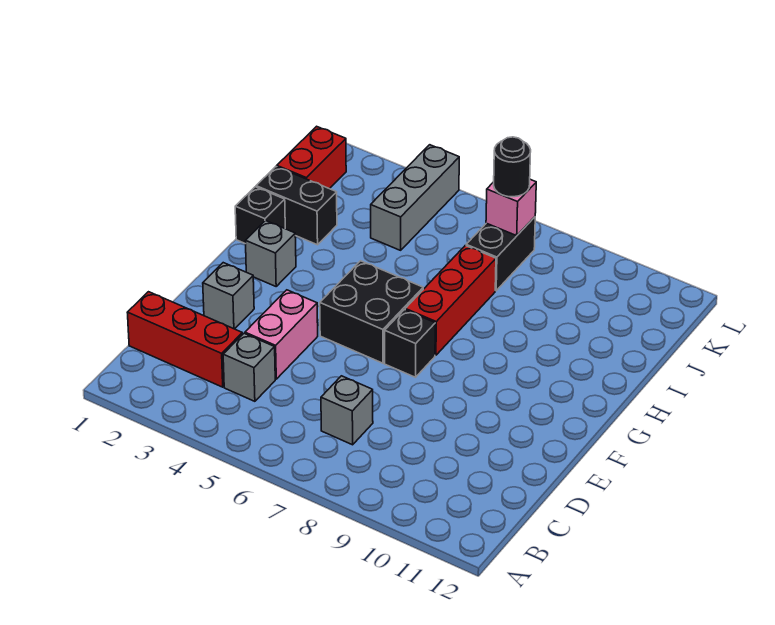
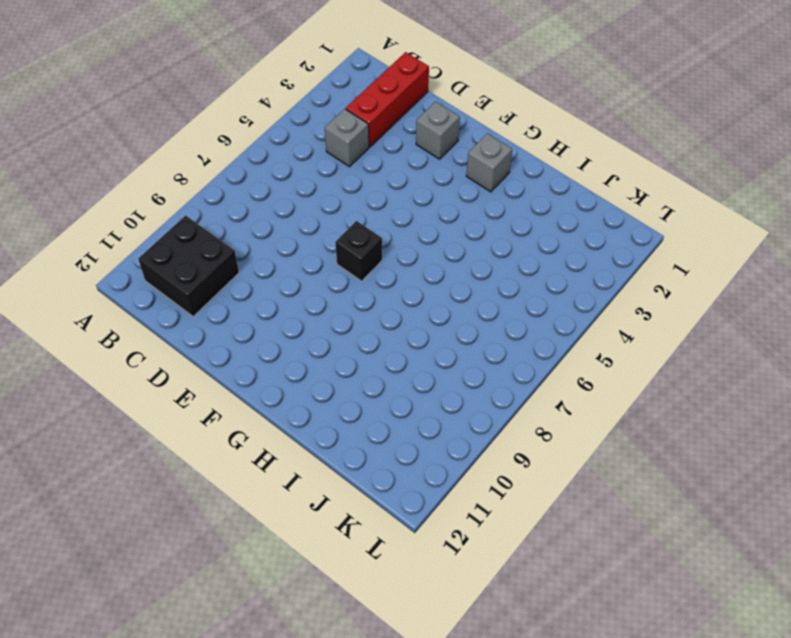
black 2x2 brick [138,215,239,317] -> black 2x2 brick moved to [320,261,423,363]
none -> grey 1x1 brick [321,376,373,445]
none -> pink 1x2 brick [245,290,318,379]
none -> red 1x3 brick [405,245,496,355]

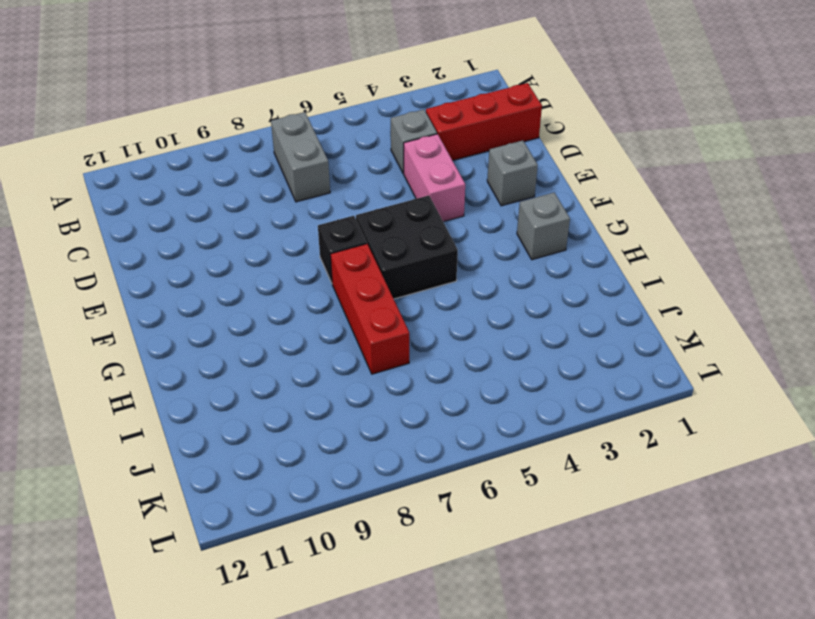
grey 1x2 brick [271,112,330,202] -> grey 1x1 brick [321,376,373,445]
none -> black 1x1 brick [235,187,285,244]
none -> black 1x2 brick [256,167,337,245]
none -> red 1x2 brick [277,126,346,189]

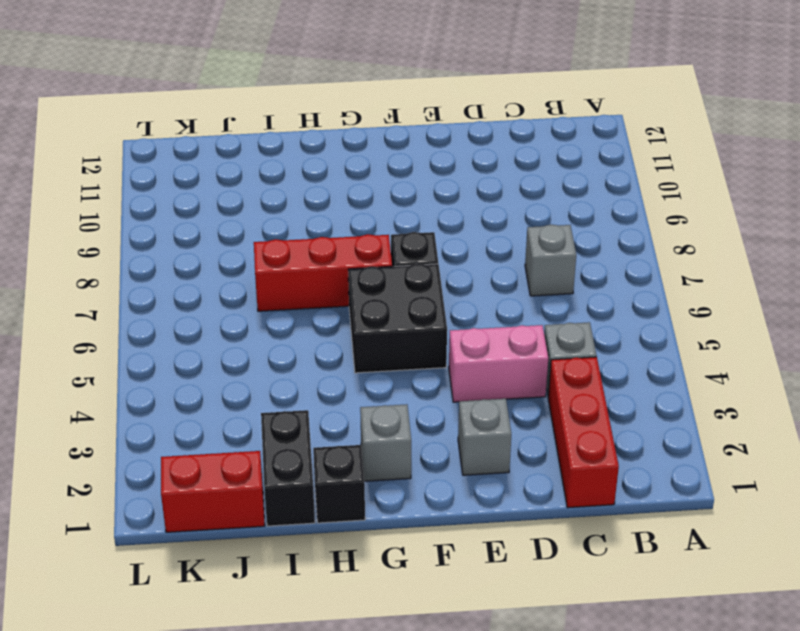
none -> grey 1x3 brick [371,145,459,250]
none -> black 1x2 brick [466,217,535,291]
none -> pink 1x1 brick [486,179,536,236]

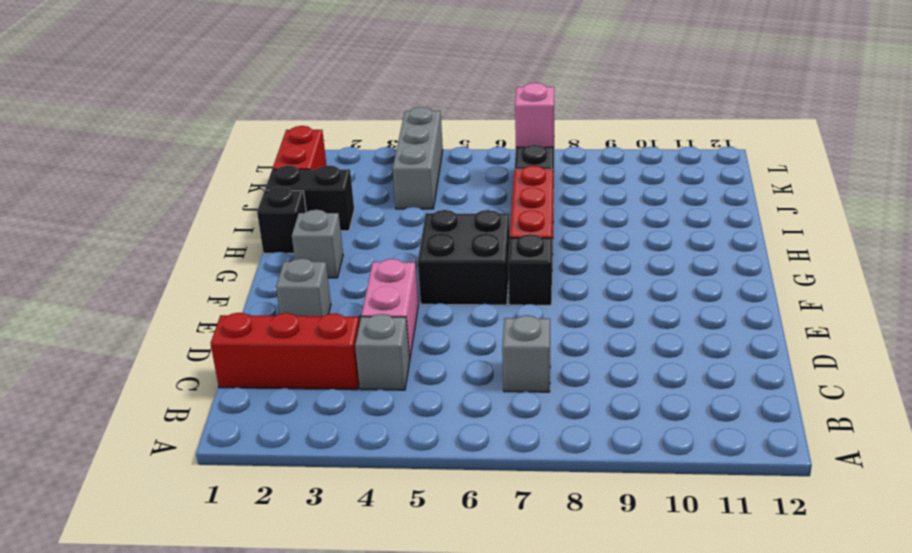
none -> black 1x1 round brick [494,137,531,197]

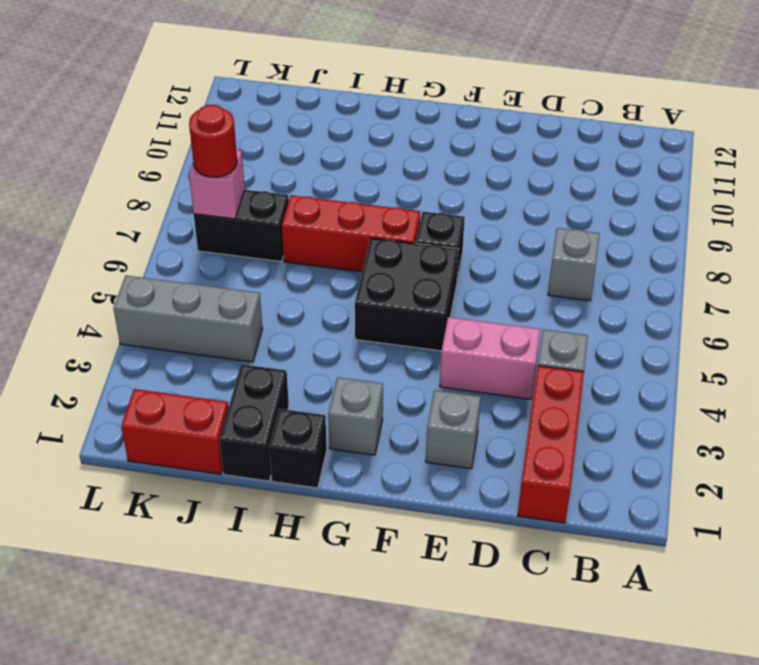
red 1x1 round brick [189,105,237,177] -> black 1x1 round brick [494,137,531,197]

